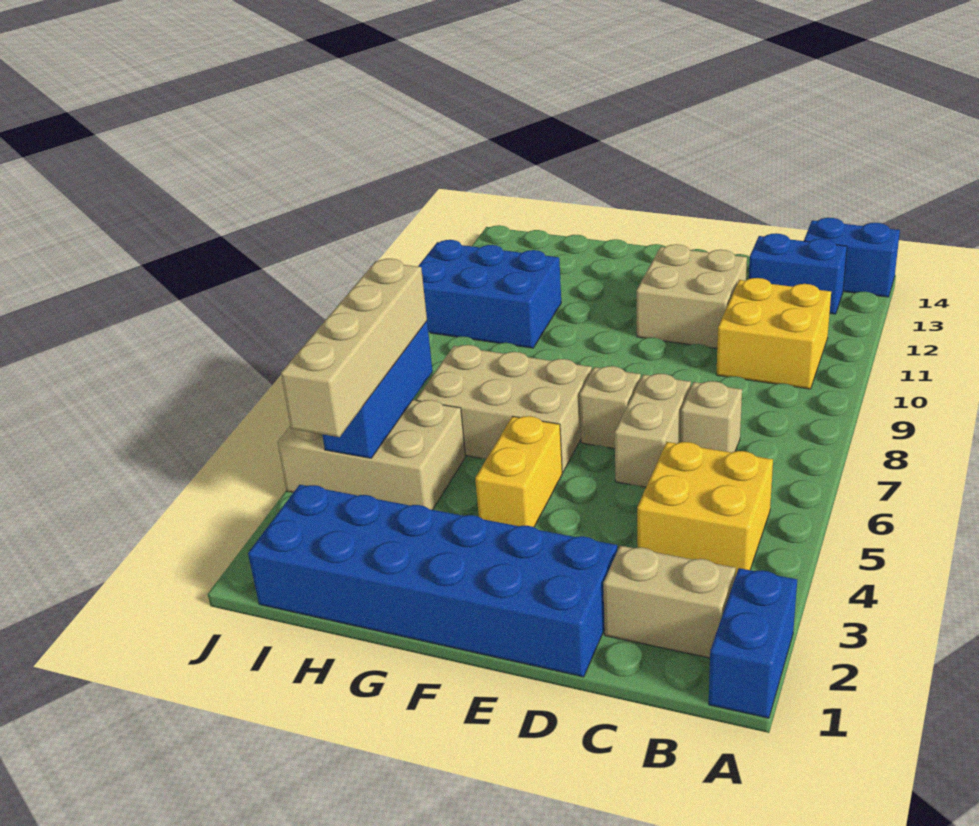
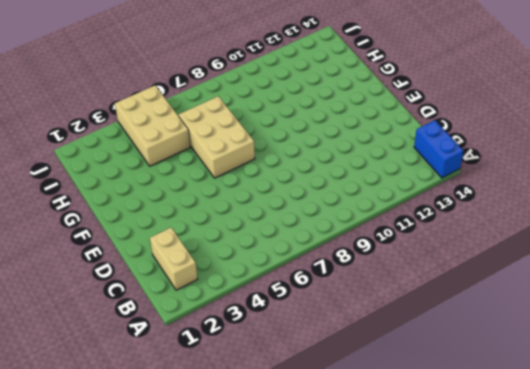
none -> blue 1x2 brick [709,568,797,718]
none -> yellow 2x2 brick [637,442,773,577]
none -> yellow 2x2 brick [716,278,831,389]

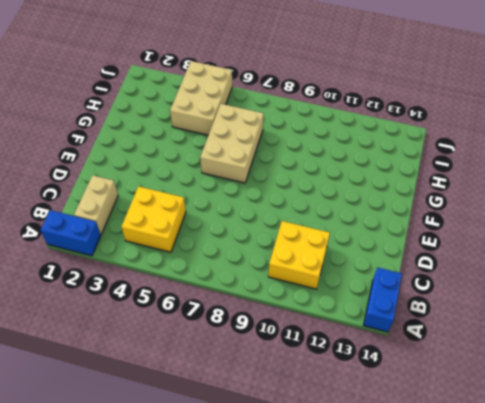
none -> blue 1x2 brick [749,233,847,314]
none -> tan 1x1 brick [681,381,742,452]
none -> blue 2x6 brick [248,485,617,677]

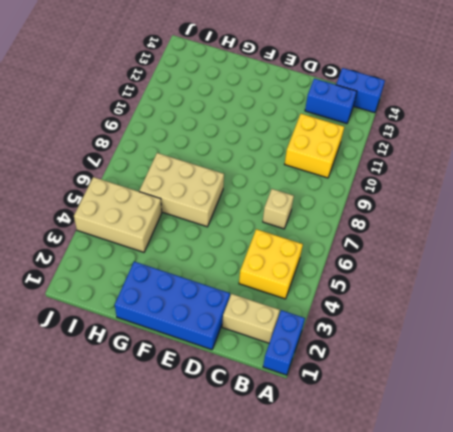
blue 2x4 brick [115,262,230,350] -> blue 2x6 brick [248,485,617,677]
none -> tan 1x2 brick [615,374,691,487]
none -> tan 2x2 brick [636,244,747,348]
none -> tan 1x1 brick [579,366,641,449]

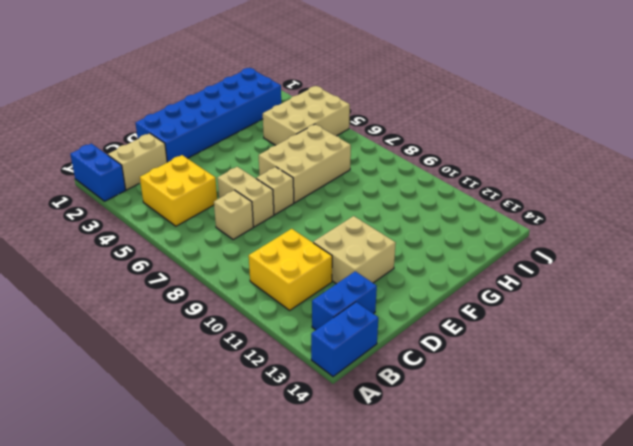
none -> yellow 1x2 brick [475,416,562,527]
none -> blue 2x3 brick [418,240,561,348]
none -> blue 1x3 brick [322,321,433,458]

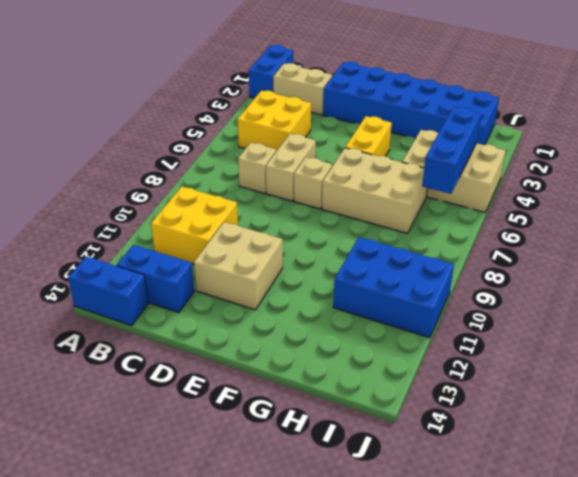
none -> tan 1x4 brick [281,259,427,437]

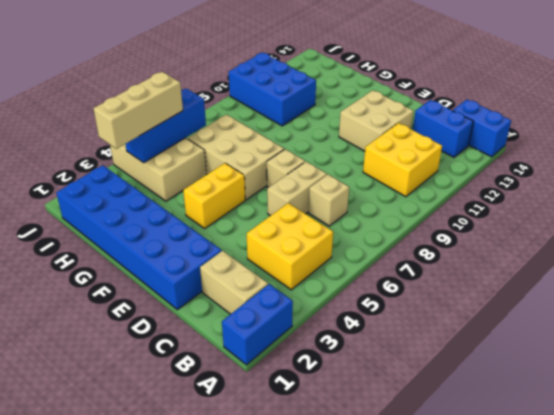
tan 1x3 brick [93,72,183,149] -> tan 1x4 brick [281,259,427,437]

